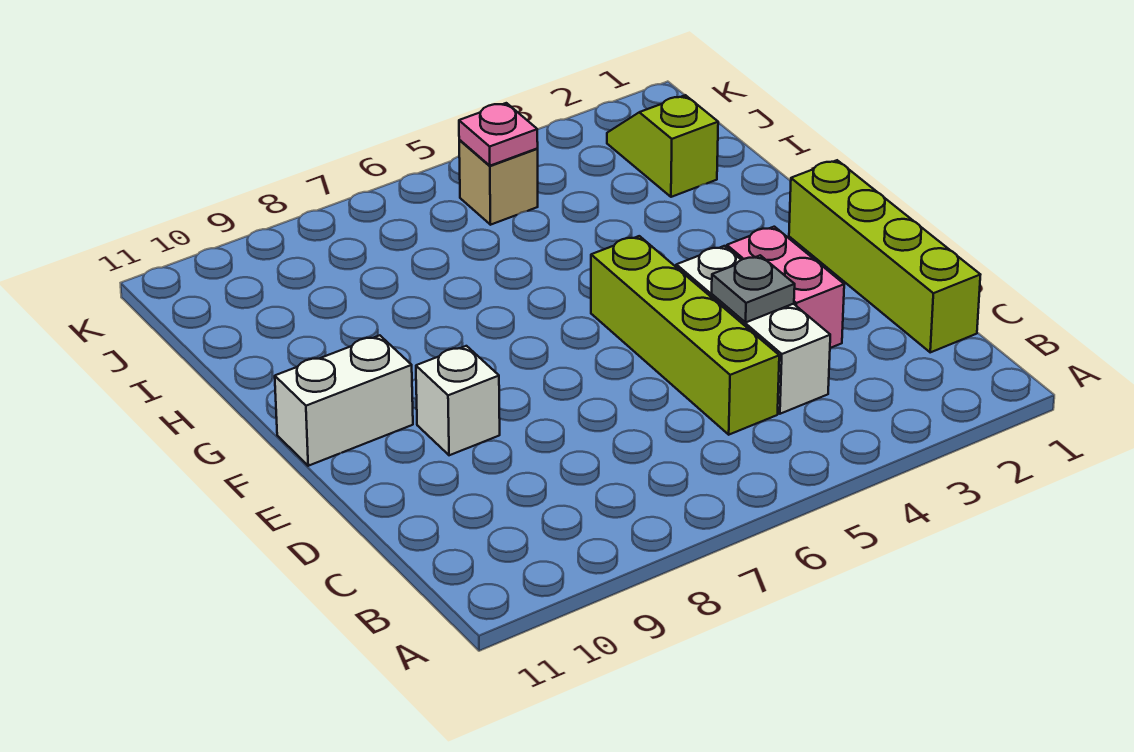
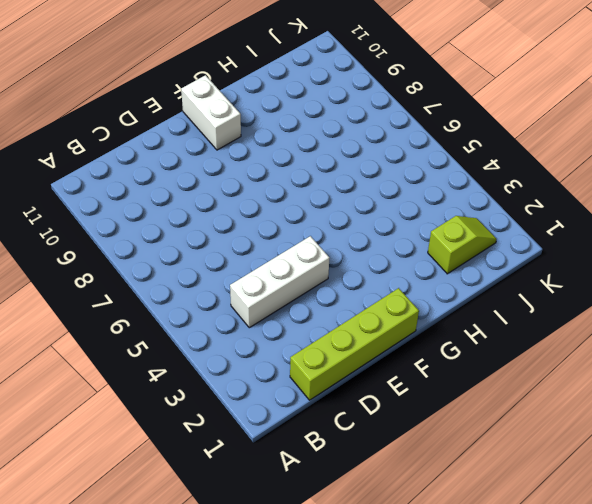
none -> lime 1x4 brick [591,236,779,435]
none -> pink 1x2 brick [727,227,844,348]

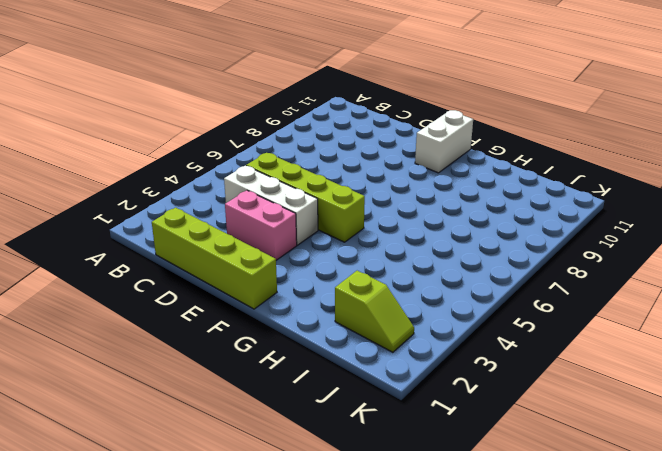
none -> white 1x1 brick [416,346,500,455]
none -> tan 1x1 brick [459,140,538,225]

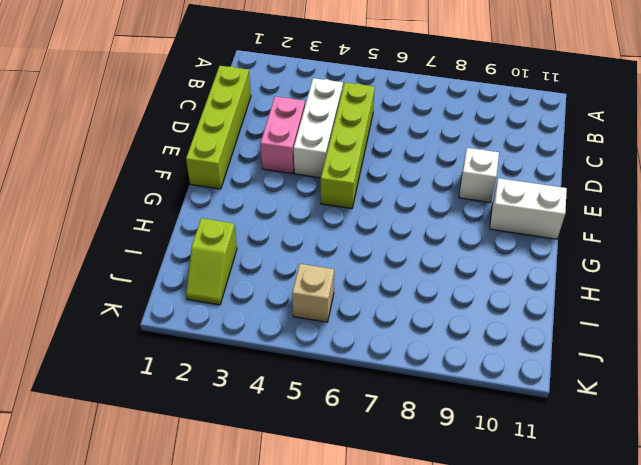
none -> grey 1x1 plate [712,255,795,322]
none -> pink 1x1 plate [459,103,538,166]

